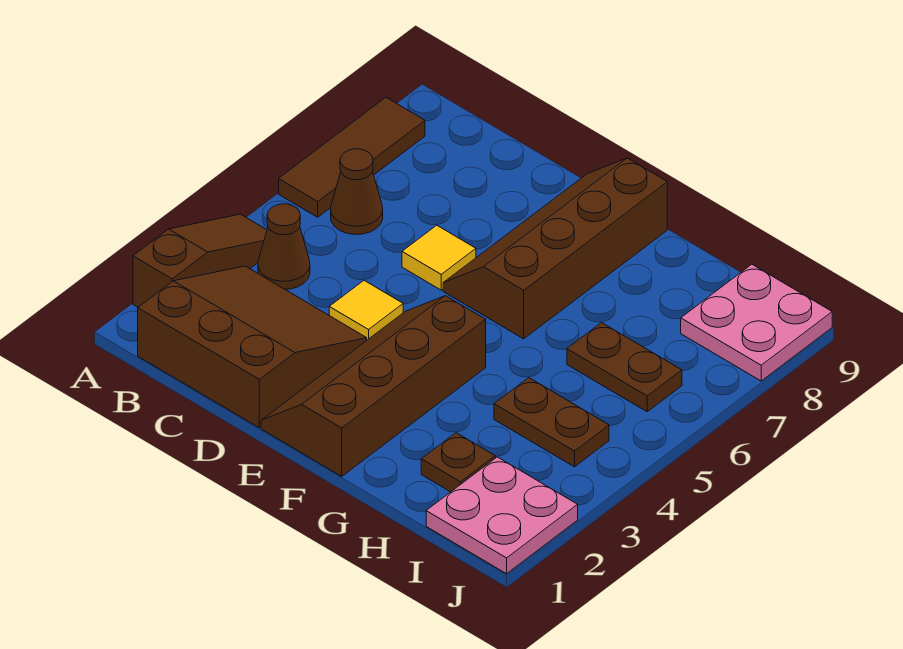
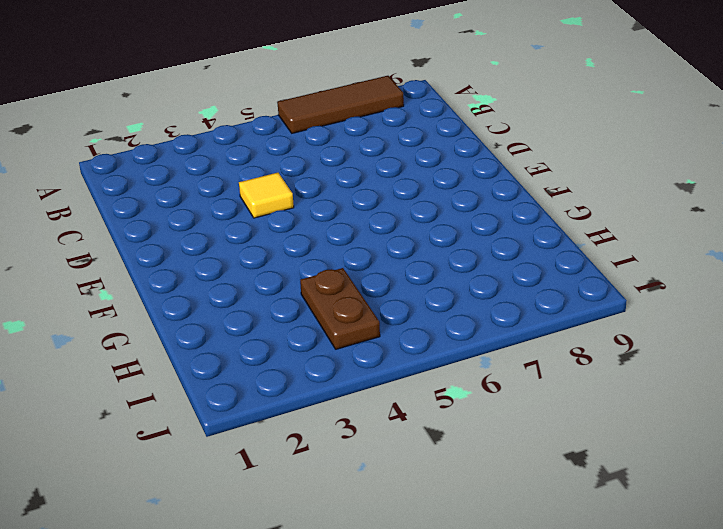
none -> brown 1x3 slope [133,214,267,307]
none -> brown 3x3 slope [138,266,367,428]
none -> brown 1x1 cone [258,204,310,289]

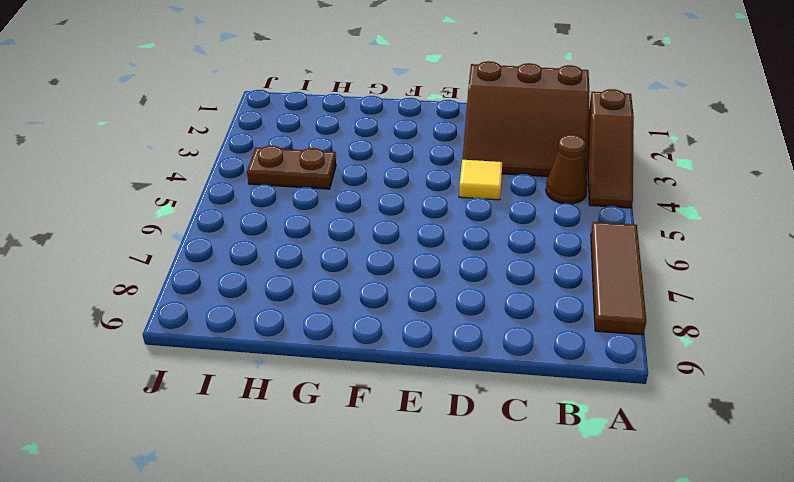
none -> brown 1x1 cone [331,149,383,234]
none -> yellow 1x1 tile [402,225,476,290]
none -> brown 2x4 slope [261,296,486,476]

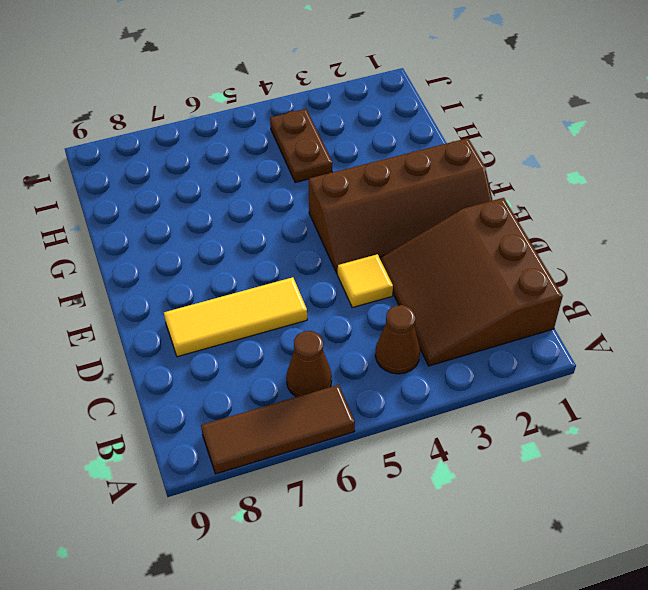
yellow 1x3 tile [164,277,307,357] -> yellow 1x1 tile [402,225,476,290]
none -> brown 1x3 slope [133,214,267,307]
none -> brown 2x4 slope [443,158,667,339]
none -> brown 1x1 plate [421,433,495,492]

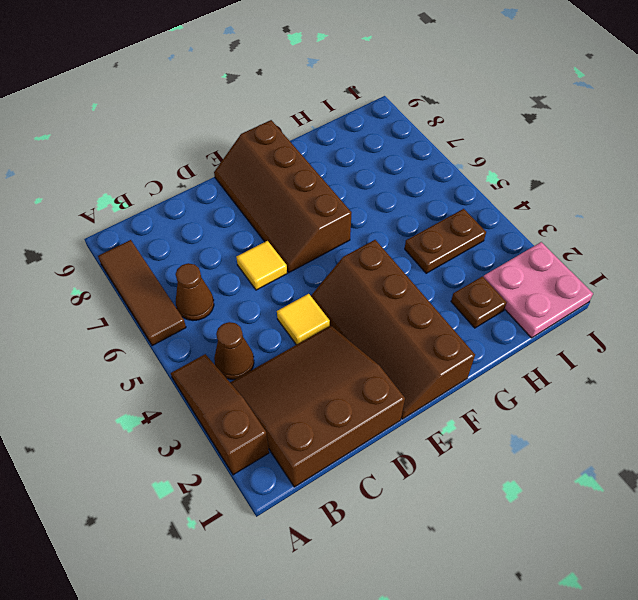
none -> brown 1x2 plate [567,323,682,412]
none -> pink 2x2 plate [681,264,832,381]

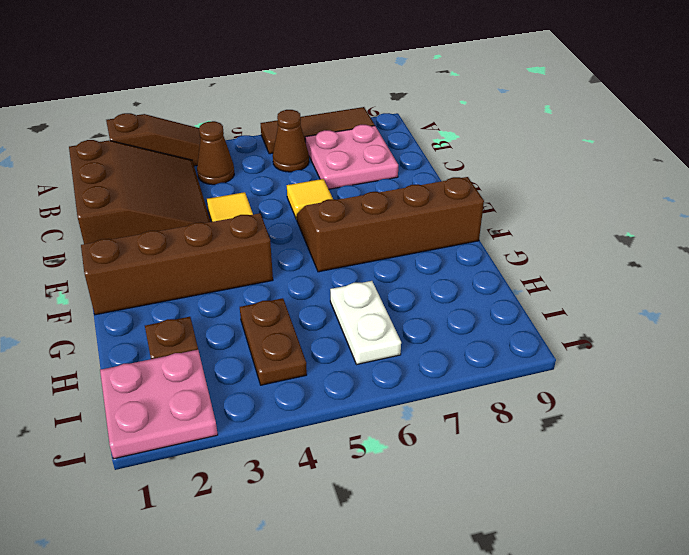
pink 2x2 plate [305,125,398,189] -> pink 2x2 plate moved to [681,264,832,381]
white 1x2 plate [330,281,401,364] -> brown 1x2 plate [567,323,682,412]

